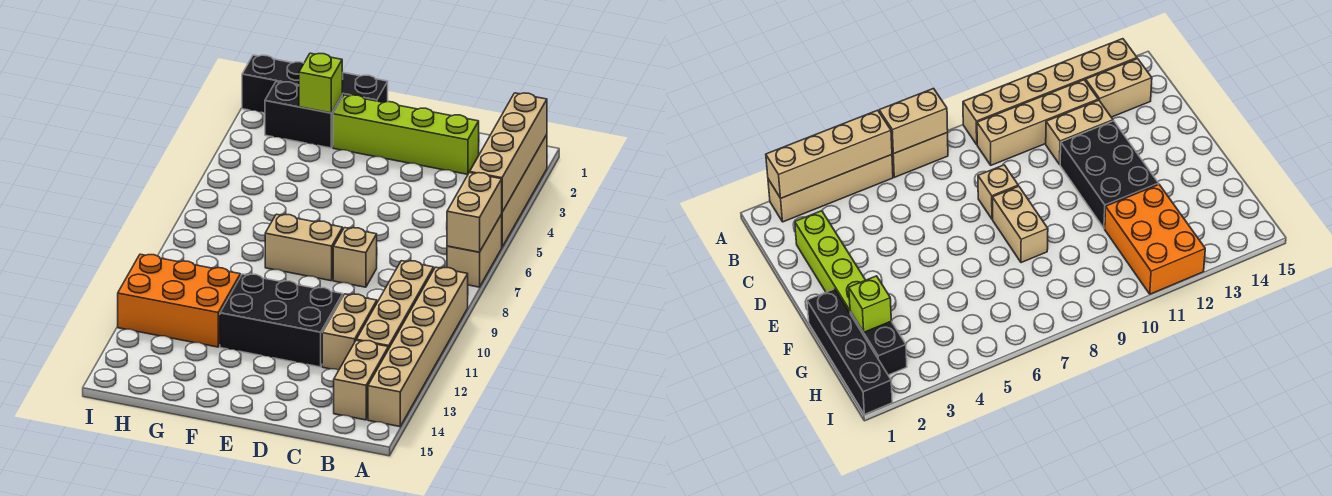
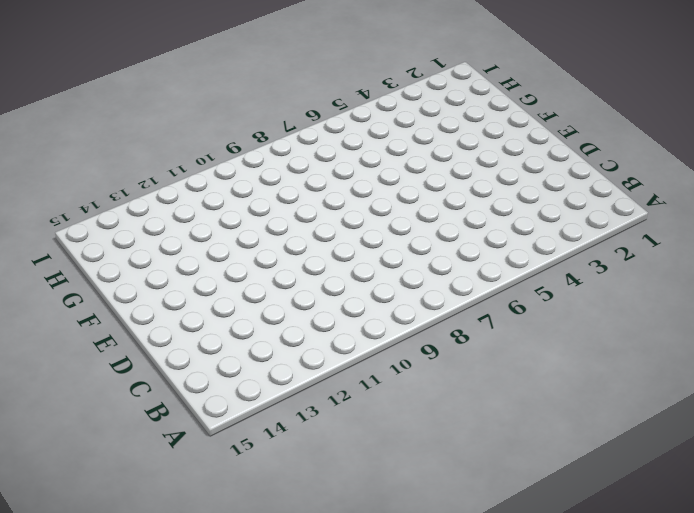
none -> tan 1x4 brick [502,135,547,247]
none -> tan 1x2 brick [447,214,502,287]
none -> tan 1x6 brick [368,267,468,427]

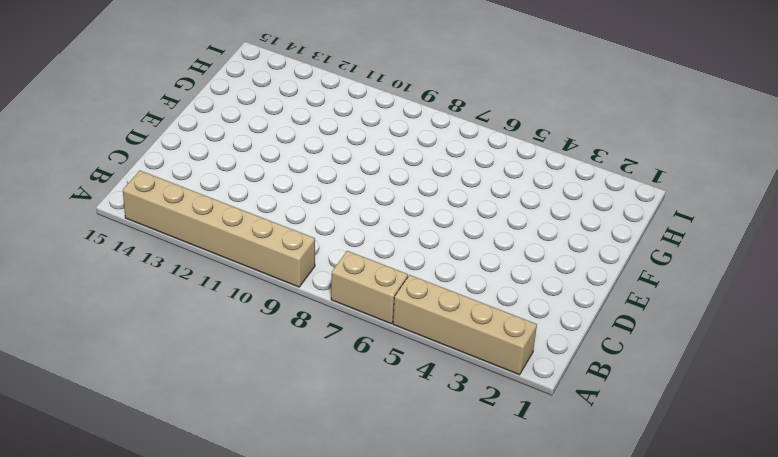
none -> tan 1x4 brick [356,261,434,349]
none -> tan 1x2 brick [334,340,388,420]
none -> lime 1x4 brick [333,95,479,174]

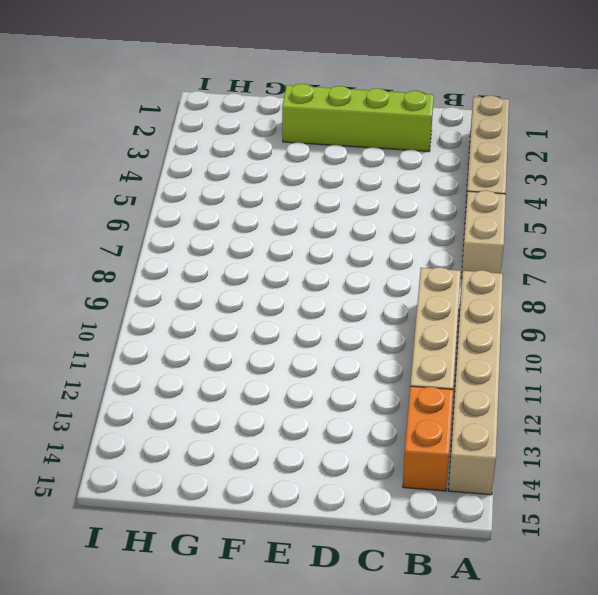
orange 1x2 brick [403,386,453,491] -> tan 1x2 brick [334,340,388,420]
none -> tan 1x2 brick [322,294,377,370]
none -> tan 1x1 brick [333,228,377,287]
none -> black 2x3 brick [220,274,343,367]

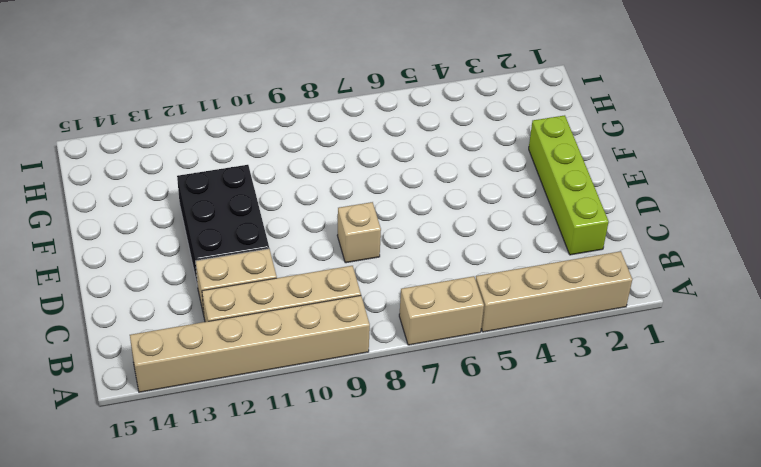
none -> tan 1x2 brick [334,340,388,420]
none -> tan 1x2 brick [265,214,343,281]
none -> black 1x4 brick [242,55,388,113]

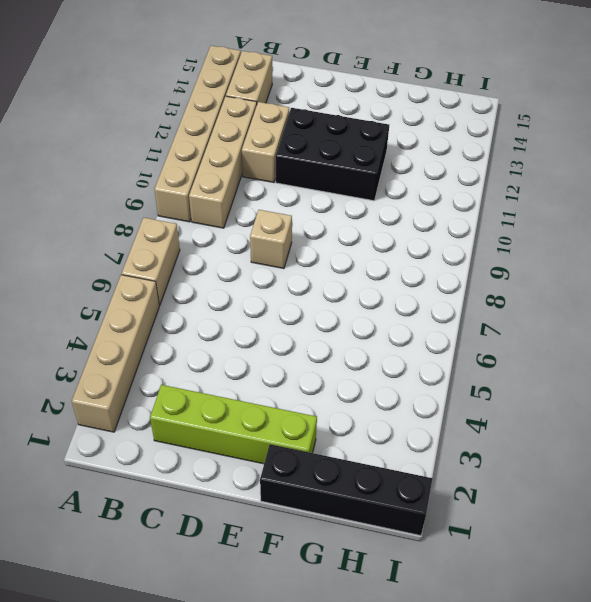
none -> tan 1x2 brick [265,214,343,281]
none -> black 1x2 brick [265,82,342,148]
none -> orange 2x3 brick [118,254,240,347]

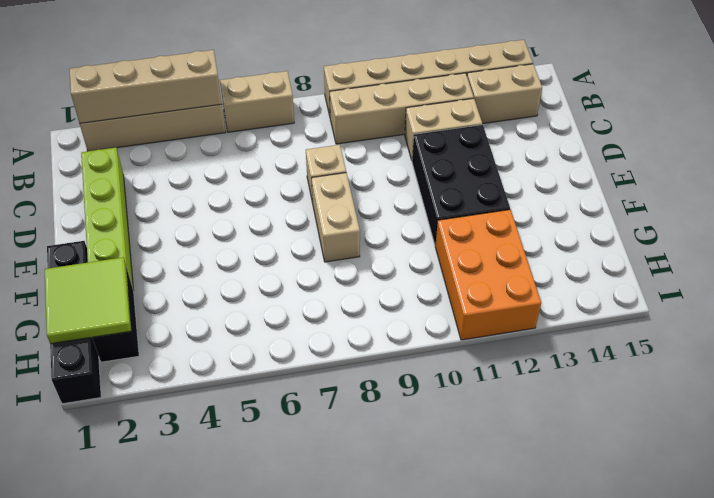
lime 2x2 tile [45,257,132,344] -> lime 1x1 brick [299,53,342,113]
none -> tan 1x2 brick [447,173,502,252]

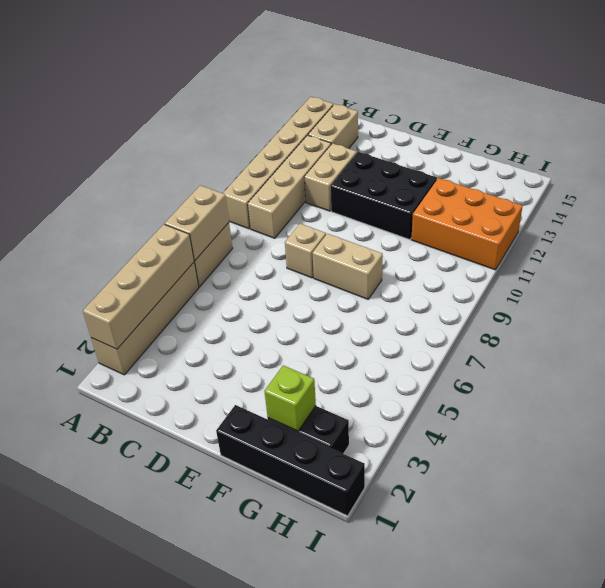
none -> lime 1x4 brick [333,95,479,174]

